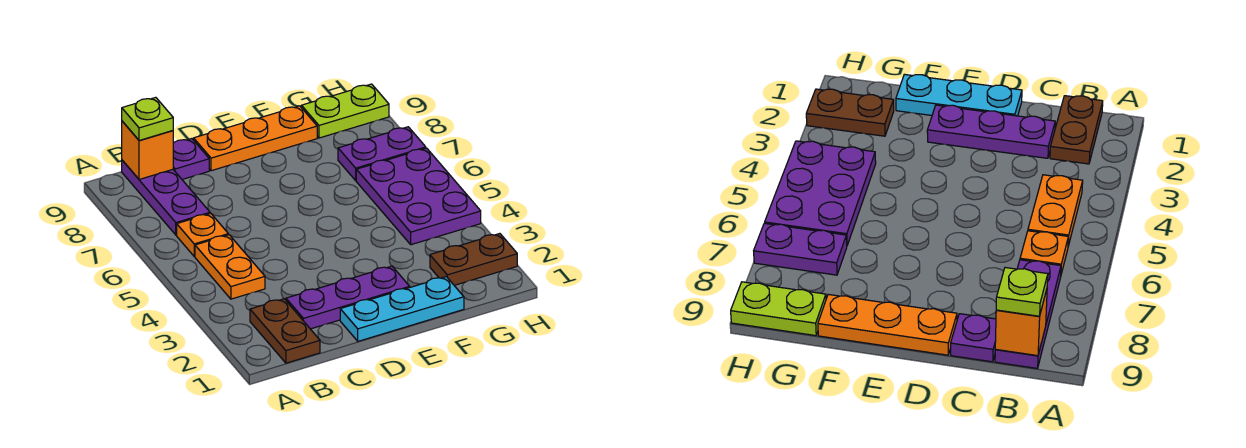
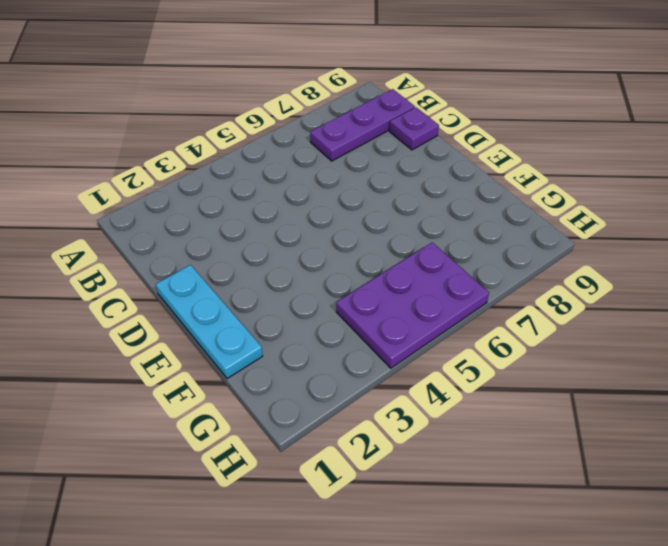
none -> brown 1x2 plate [250,299,320,363]
none -> orange 1x2 plate [195,235,265,299]
none -> orange 1x1 plate [177,213,228,256]

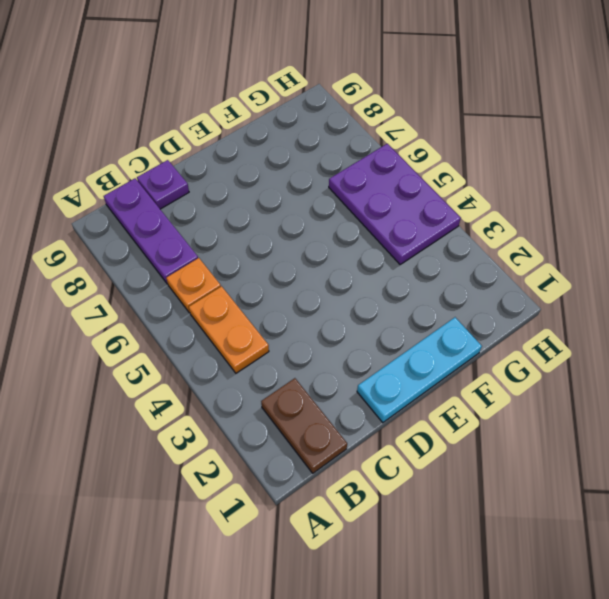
none -> purple 1x3 plate [286,266,410,329]
none -> orange 1x3 plate [194,106,317,171]
none -> brown 1x2 plate [430,234,517,285]

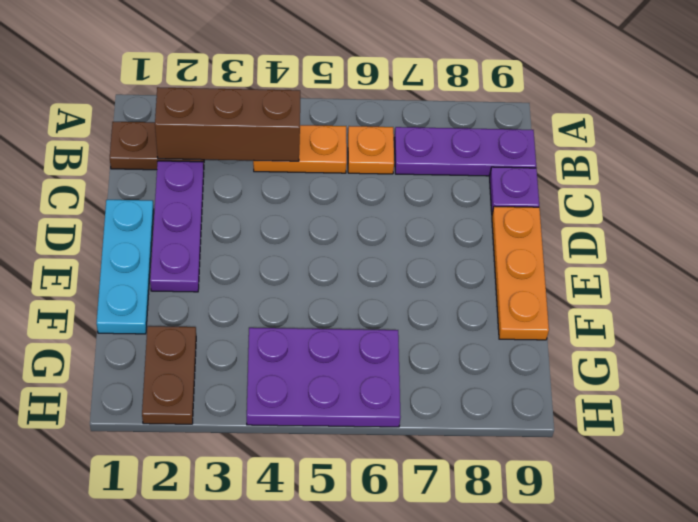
brown 1x3 brick [155,87,300,161] -> none
none -> purple 1x2 plate [338,127,426,180]
none -> lime 1x2 plate [301,84,389,138]
none -> orange 1x1 brick [122,121,173,179]

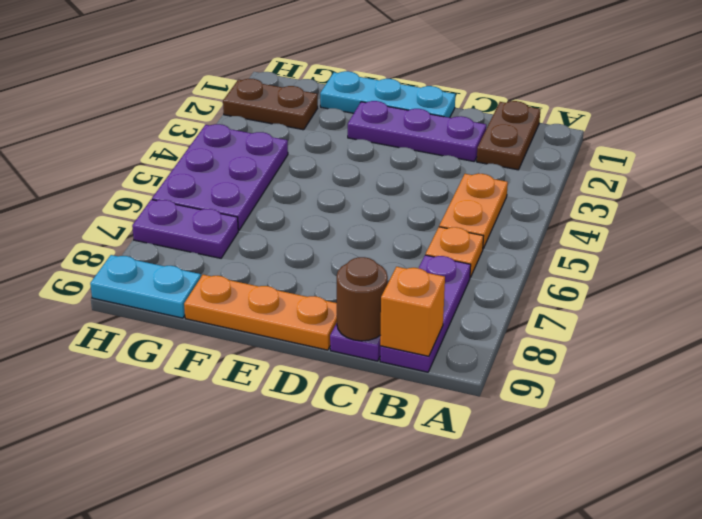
brown 1x1 round brick [337,257,388,341] -> none
cyan 1x2 plate [90,255,201,318] -> lime 1x2 plate [301,84,389,138]
none -> lime 1x1 plate [122,97,173,141]

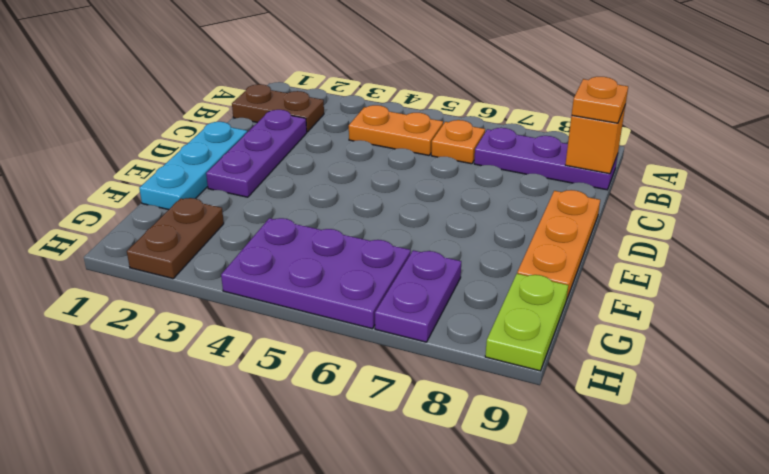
orange 1x1 plate [572,77,628,123] -> lime 1x1 plate [122,97,173,141]
none -> purple 1x1 plate [173,139,209,179]

